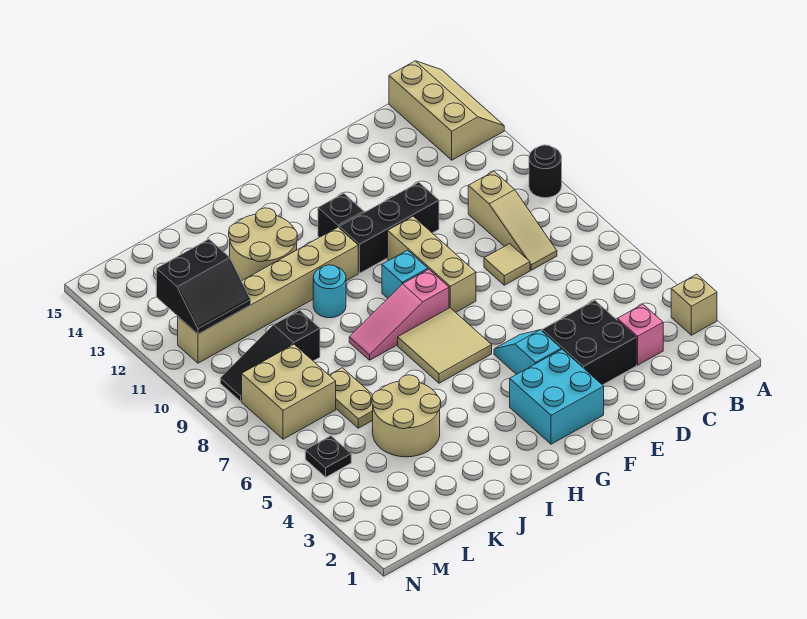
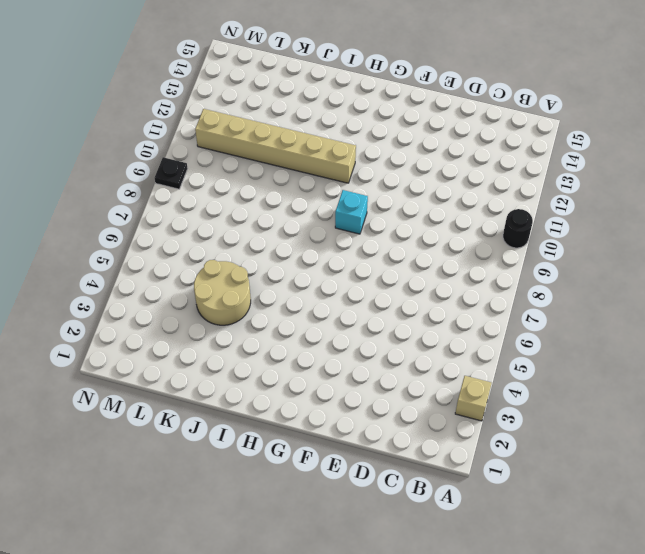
black 1x1 plate [155,157,188,189] -> black 1x1 plate moved to [305,436,351,477]
none -> tan 2x3 slope [389,61,504,160]
none -> pink 1x1 brick [617,304,663,365]
none -> tan 1x3 slope [468,171,557,270]

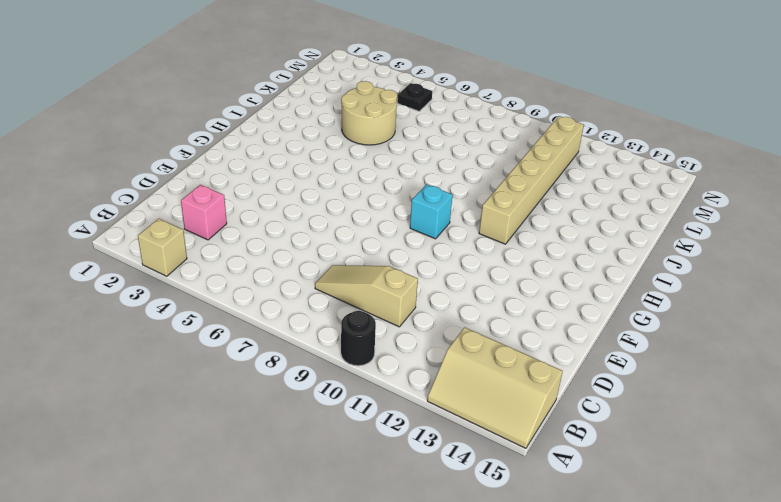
none -> black 2x2 brick [542,300,636,385]
none -> tan 1x1 tile [484,244,530,285]
none -> black 1x3 brick [339,182,439,273]

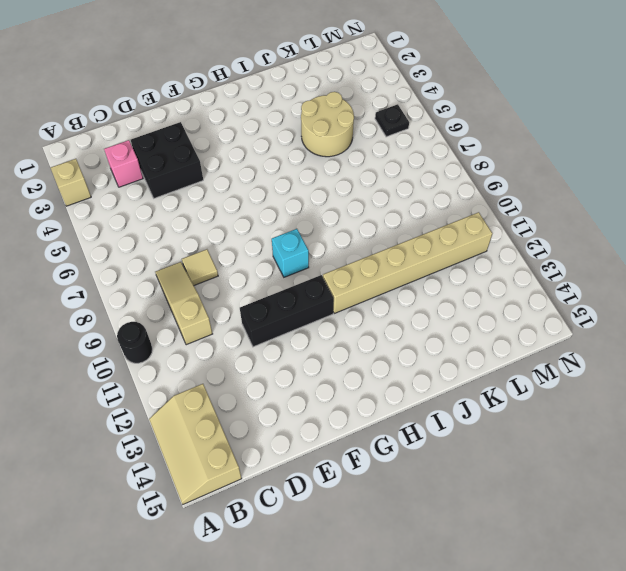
none -> cyan 2x2 brick [510,349,604,444]
none -> cyan 1x2 slope [494,330,561,374]
none -> tan 1x3 brick [388,216,476,312]

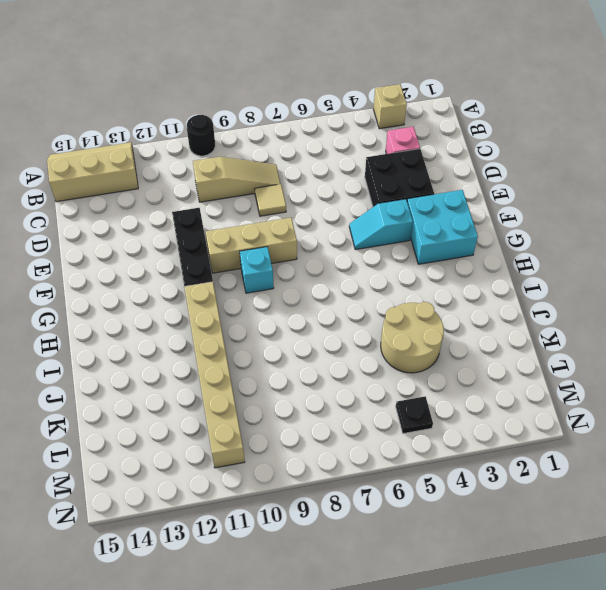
none -> tan 2x2 tile [398,308,492,383]
none -> pink 1x3 slope [349,269,449,360]
none -> black 1x1 brick [318,193,364,238]

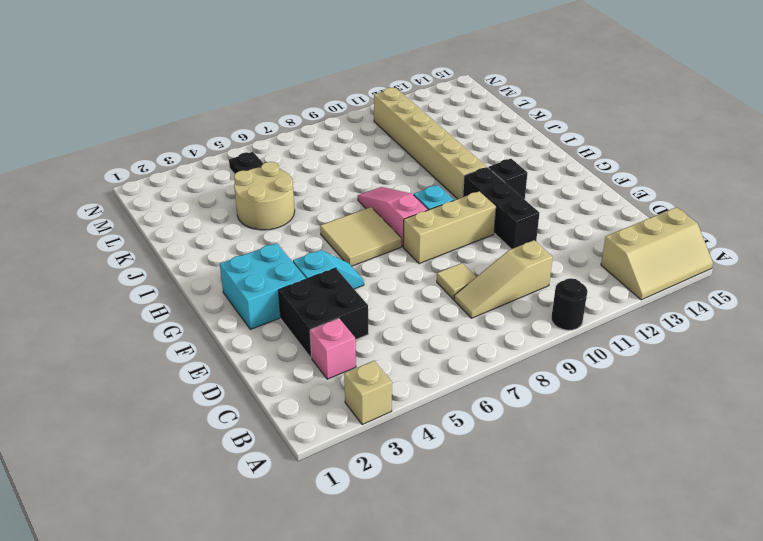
none -> cyan 1x1 round brick [313,265,346,318]
none -> tan 2x2 round brick [229,208,297,281]
none -> tan 1x2 plate [329,368,373,428]

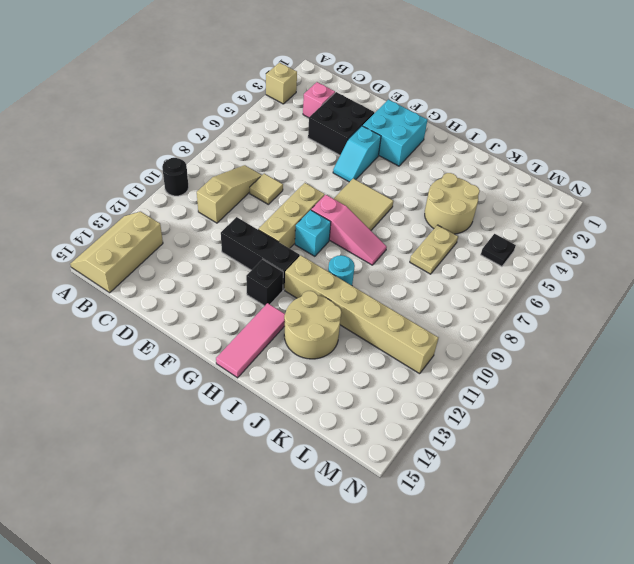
pink 1x3 tile [216,303,285,378] -> none
none -> black 1x3 slope [220,310,320,401]
none -> tan 2x2 brick [242,344,336,439]
none -> black 2x2 slope [156,239,251,334]

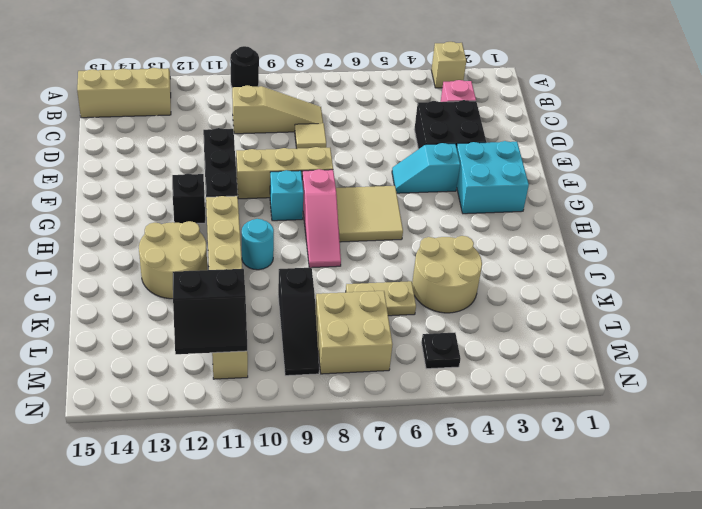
black 2x2 slope [173,269,247,354] -> black 2x2 slope turned to [156,239,251,334]

